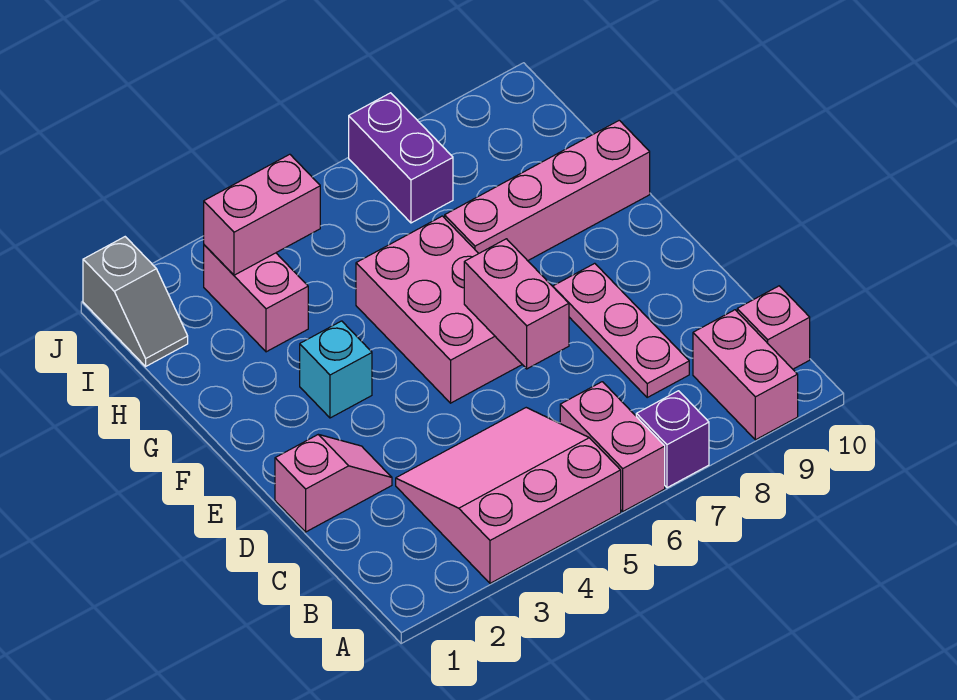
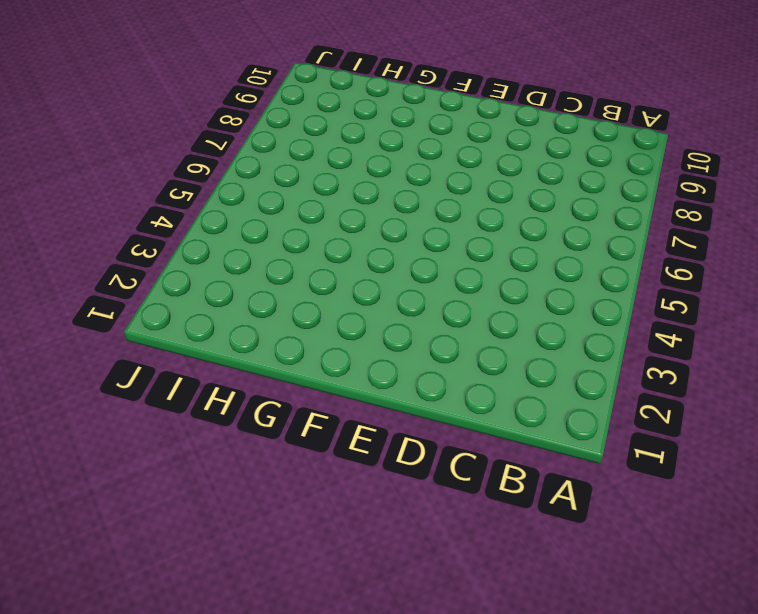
none -> pink 3x3 slope [396,408,621,583]
none -> pink 1x2 brick [560,382,665,511]
none -> purple 1x1 brick [636,391,709,488]

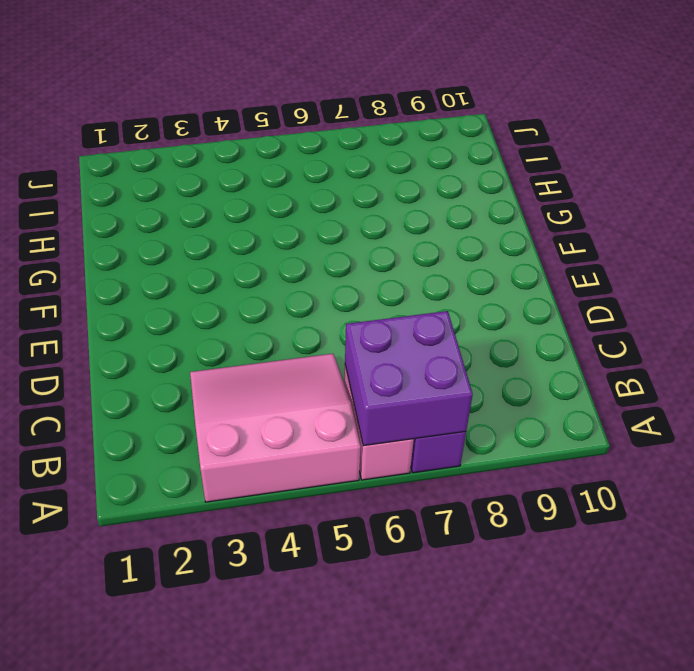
purple 2x2 brick [345,311,473,446] -> none
none -> pink 1x2 brick [693,310,798,440]
none -> pink 1x1 brick [737,286,810,369]
none -> pink 1x3 plate [553,263,689,397]

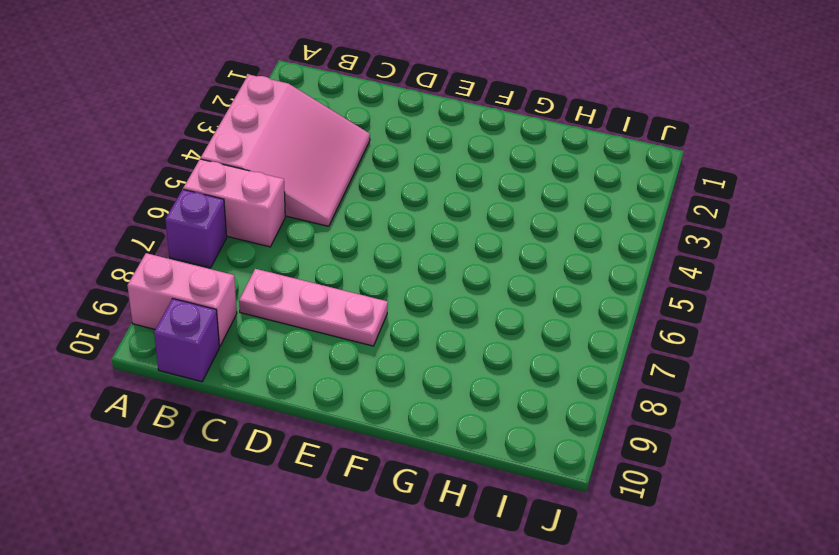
purple 1x1 brick [154,299,219,382] -> pink 1x1 brick [737,286,810,369]
none -> pink 1x2 slope [275,435,392,532]
none -> pink 2x3 brick [356,216,522,403]
none -> cyan 1x1 brick [300,321,372,418]

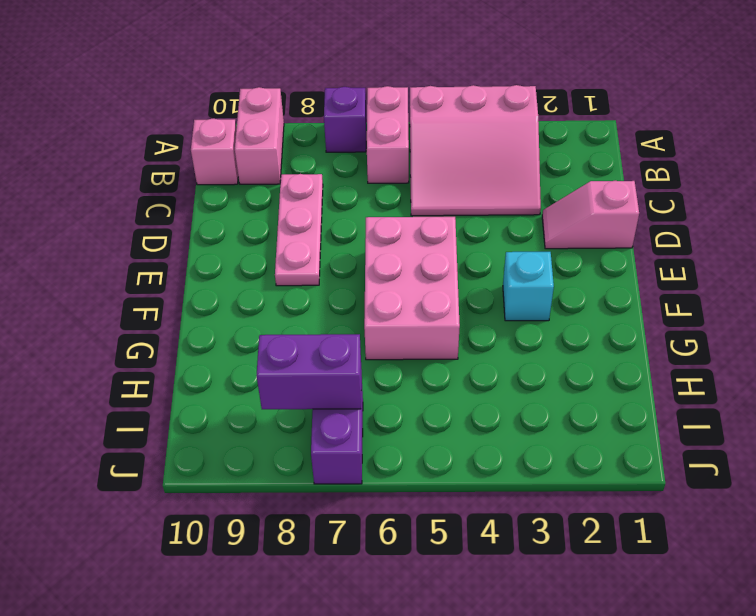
purple 1x2 brick [257,334,361,409] -> none
none -> pink 1x4 brick [445,120,650,261]
none -> pink 1x2 brick [204,245,308,352]
none -> grey 1x2 slope [83,237,188,366]

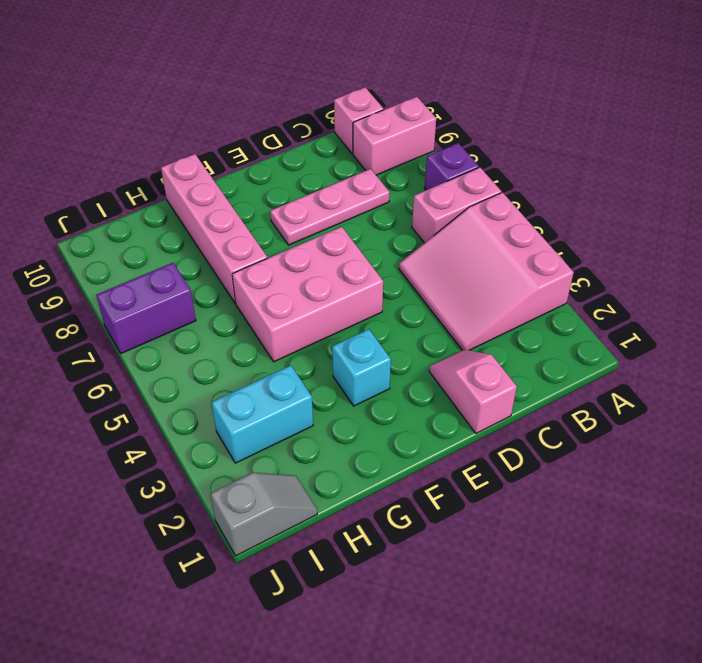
cyan 1x2 brick [211,365,313,463] -> pink 1x2 brick [204,245,308,352]
none -> pink 1x2 brick [464,239,569,369]
none -> pink 1x2 brick [204,154,320,275]

